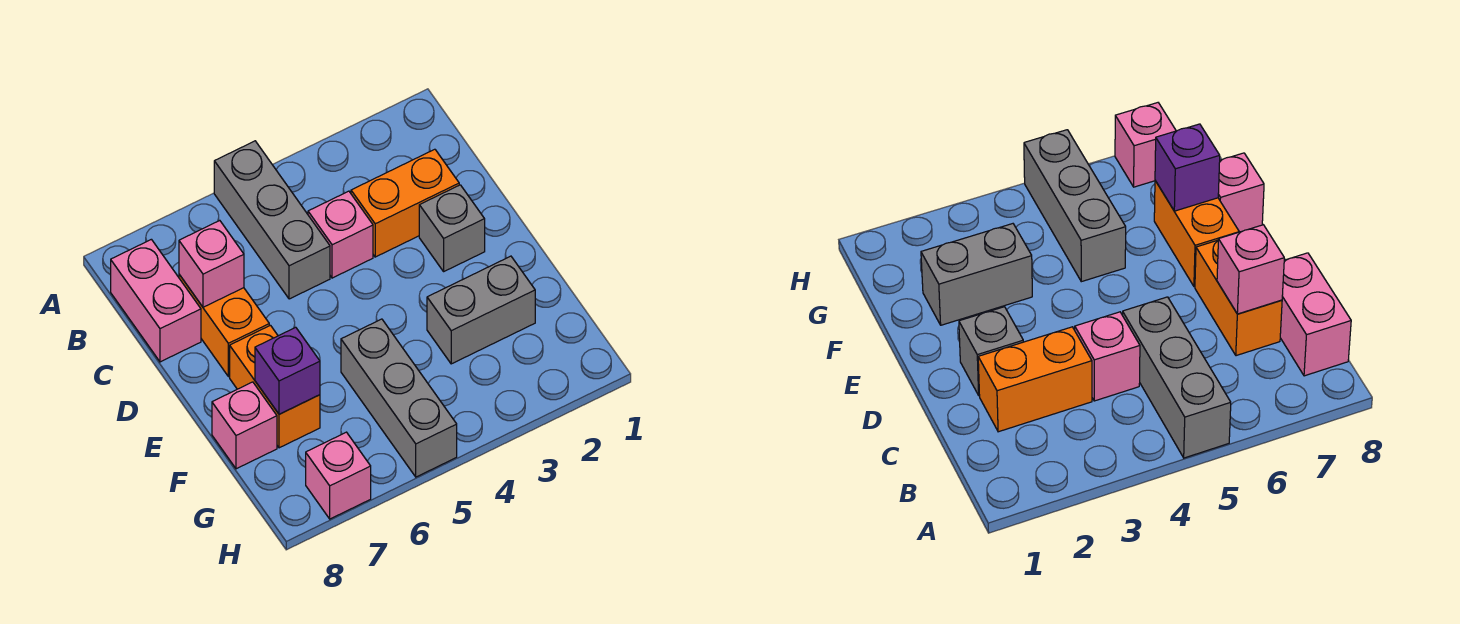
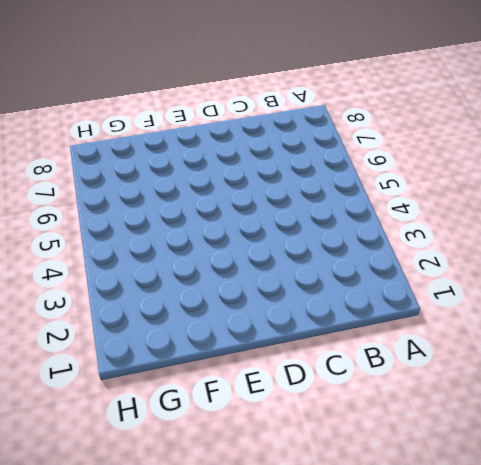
none -> grey 1x3 brick [214,141,330,299]
none -> pink 1x2 brick [111,239,201,362]
none -> orange 1x2 brick [351,149,459,257]

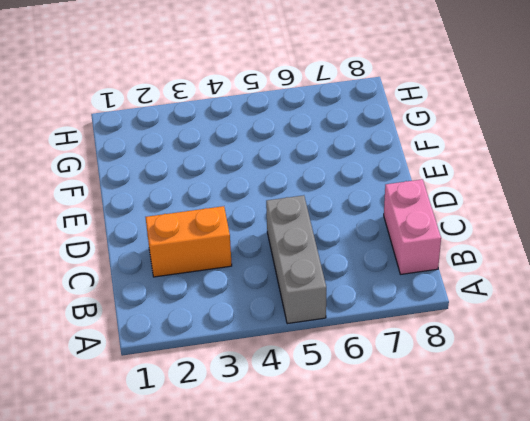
none -> pink 1x1 brick [308,191,373,278]
none -> orange 1x2 brick [179,275,269,377]
none -> grey 1x1 brick [419,185,485,271]

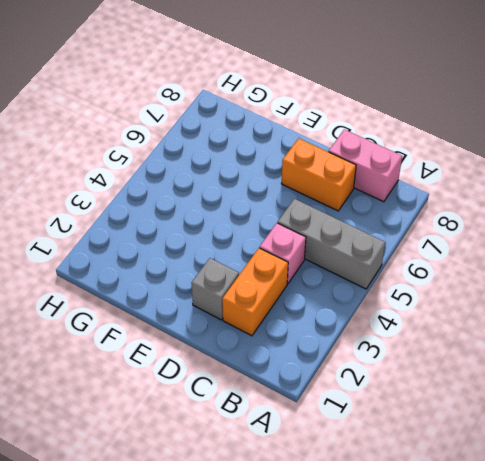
none -> orange 1x2 brick [230,325,320,448]
none -> grey 1x2 brick [427,256,535,364]
none -> grey 1x3 brick [341,319,457,477]

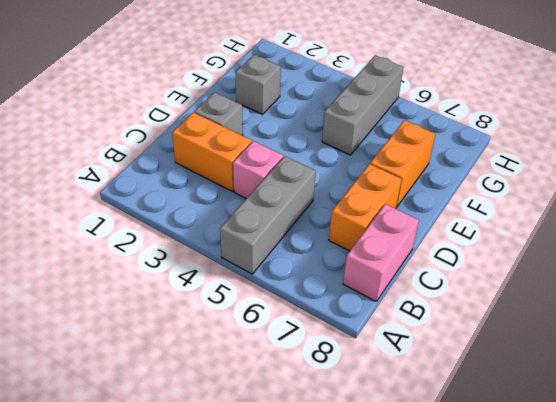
grey 1x1 brick [235,55,281,114] -> grey 1x2 brick [427,256,535,364]
none -> pink 1x1 brick [212,382,277,469]
none -> pink 1x1 brick [306,432,371,519]
none -> pink 1x1 brick [179,221,244,307]

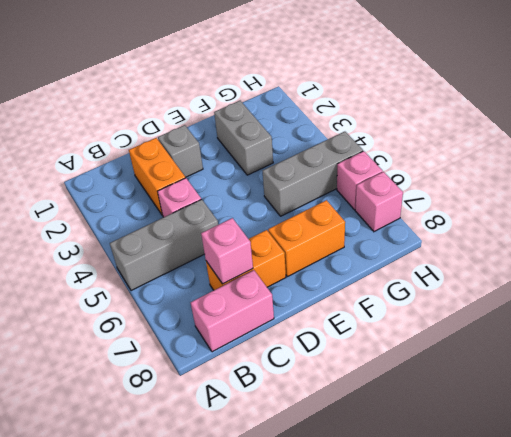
pink 1x1 brick [337,151,383,210] -> pink 1x1 brick moved to [212,382,277,469]
none -> purple 1x1 brick [255,327,320,414]

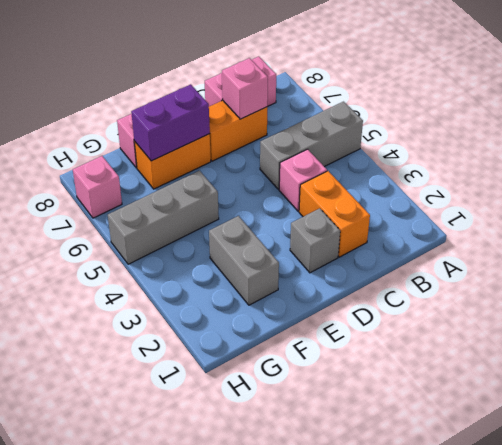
purple 1x2 brick [131,84,210,161] -> purple 1x1 brick [255,327,320,414]

